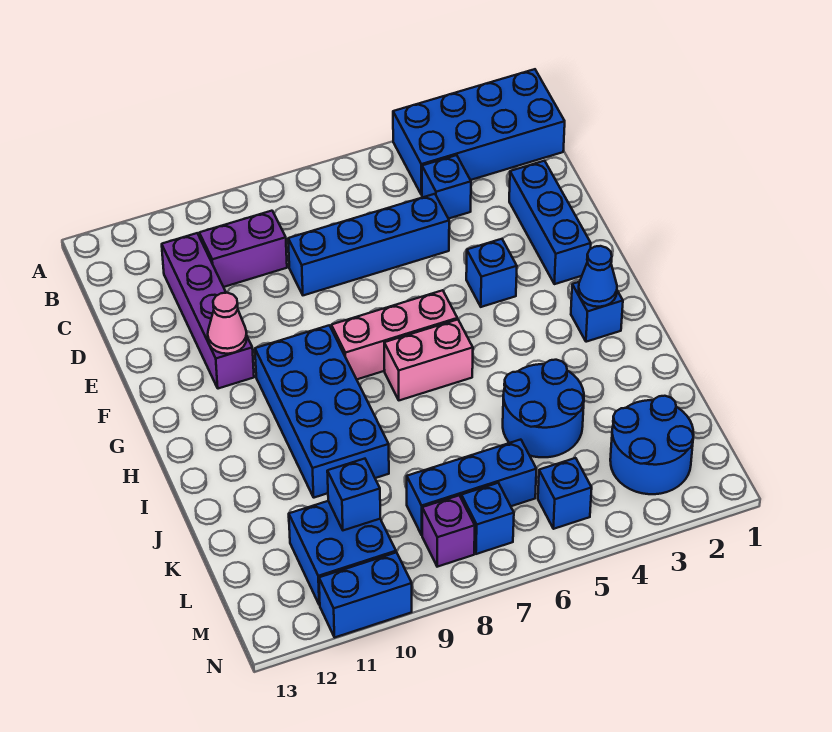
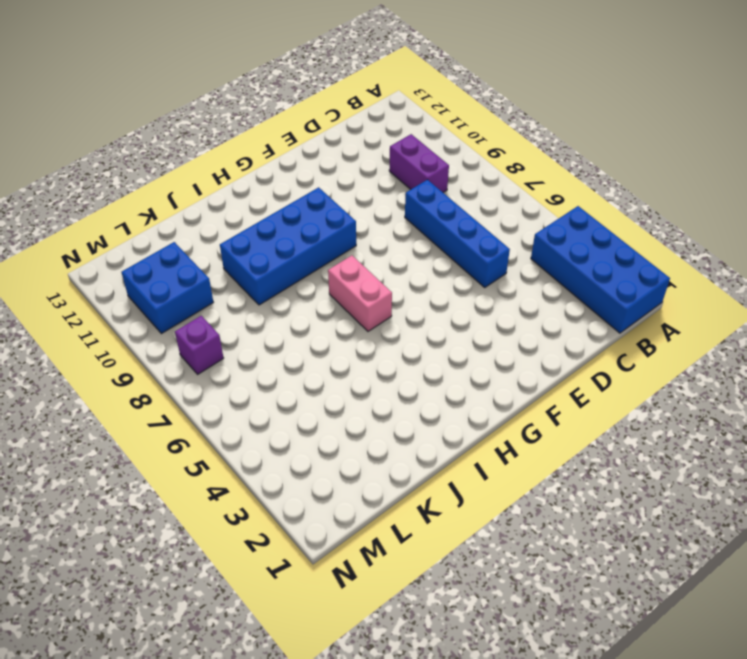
none -> blue 1x1 brick [422,155,471,219]
none -> purple 1x4 brick [162,233,254,389]
none -> blue 1x3 brick [509,161,591,284]

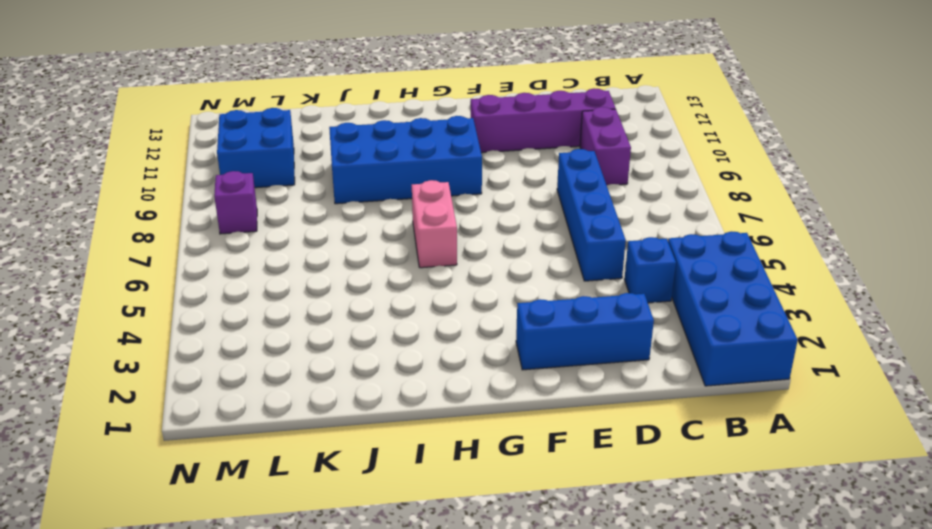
none -> blue 1x1 brick [466,239,517,307]
none -> pink 1x3 brick [331,290,457,379]
none -> blue 1x1 brick [571,282,623,342]

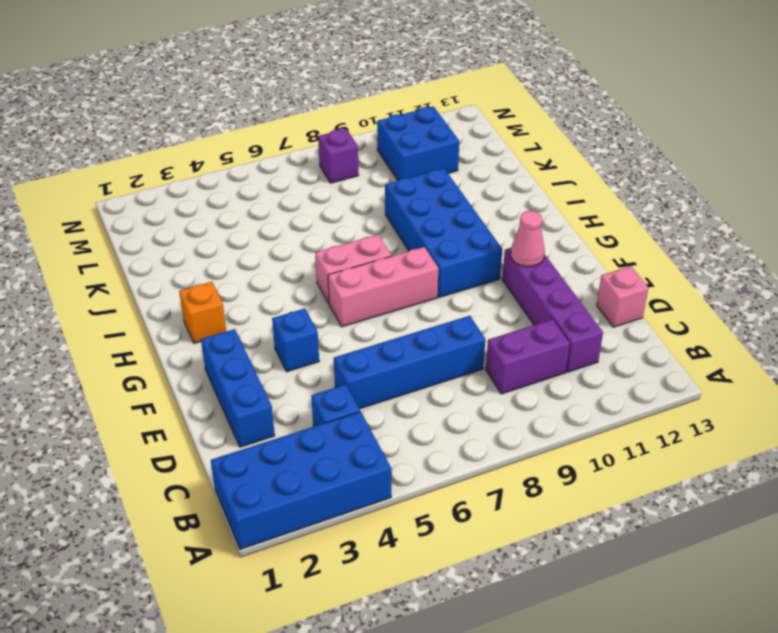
pink 1x1 brick [597,266,648,327] -> none
orange 1x1 brick [179,282,226,343] -> blue 1x1 brick [571,282,623,342]
none -> blue 2x2 round brick [503,360,584,457]
none -> blue 2x2 round brick [610,396,694,494]
none -> blue 1x3 brick [407,440,536,535]

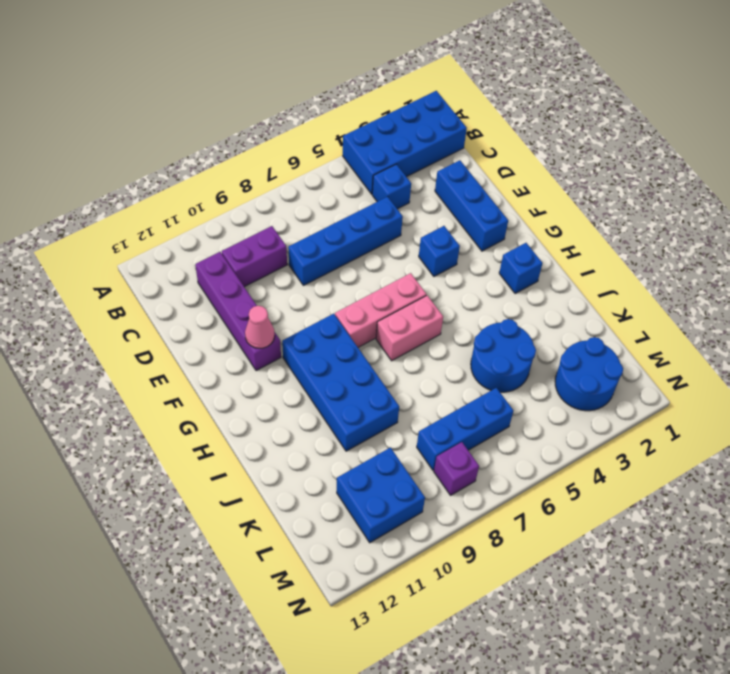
none -> blue 1x1 brick [538,458,592,529]
none -> blue 1x1 brick [461,483,514,554]
none -> blue 1x2 brick [319,552,412,637]

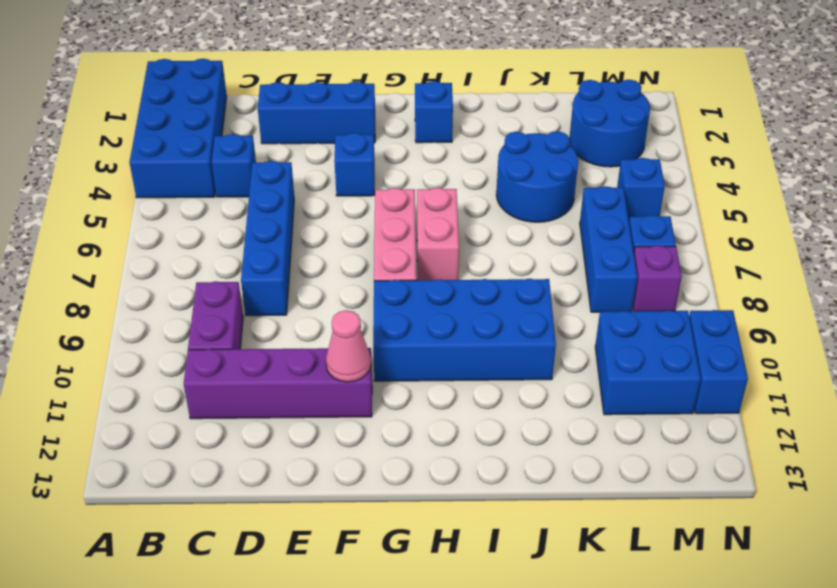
none -> blue 1x1 cone [578,246,617,307]
none -> blue 1x1 brick [327,459,380,530]

